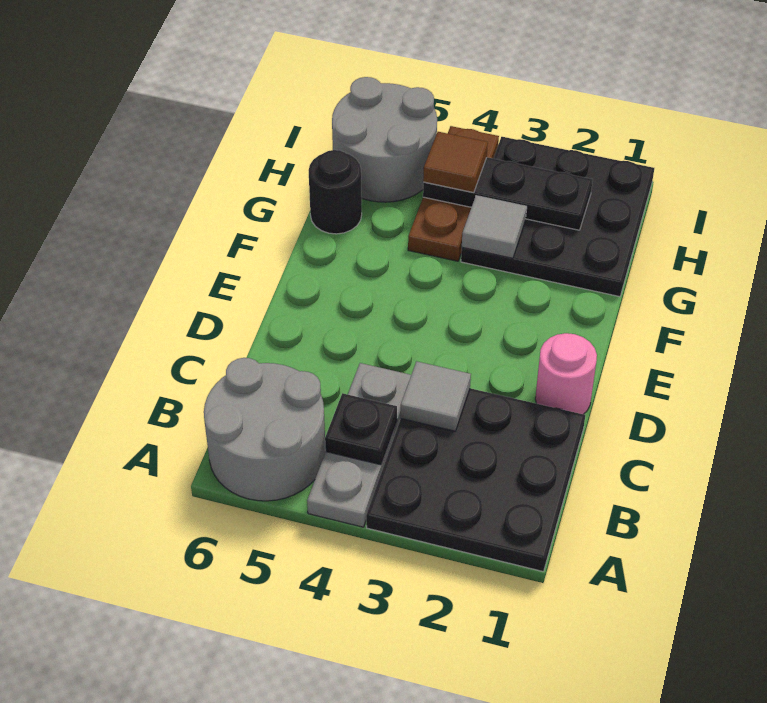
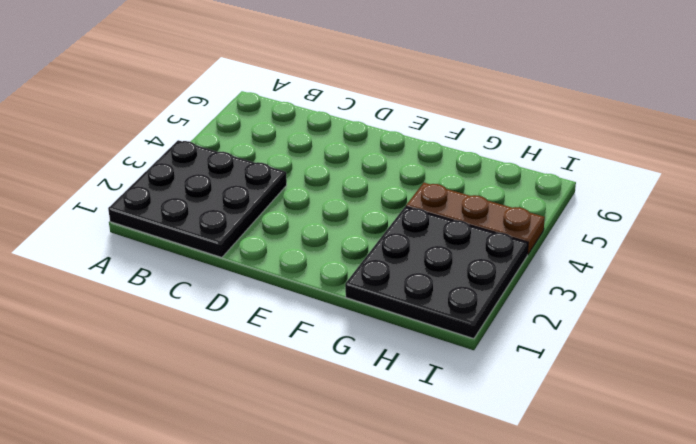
none -> grey 1x3 plate [307,363,411,527]
none -> grey 2x2 round brick [204,358,326,501]
none -> pink 1x1 round brick [535,333,597,414]

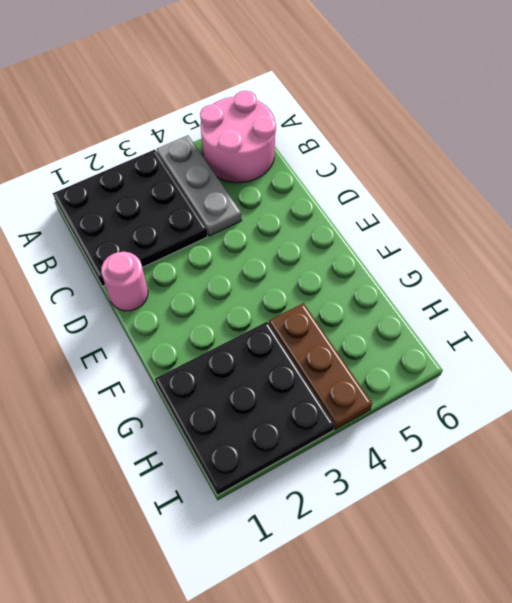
pink 2x2 round brick [200,91,276,183] -> grey 2x2 round brick [204,358,326,501]
none -> black 1x1 round brick [309,150,362,234]
none -> grey 2x2 round brick [332,77,437,202]
none -> black 1x1 plate [325,393,397,465]

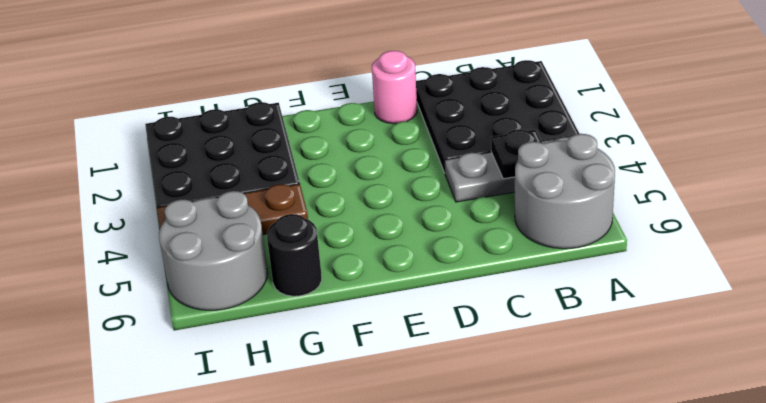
none -> grey 1x1 tile [401,361,471,431]
none -> grey 1x1 tile [462,196,527,258]
none -> black 1x3 plate [423,157,593,230]

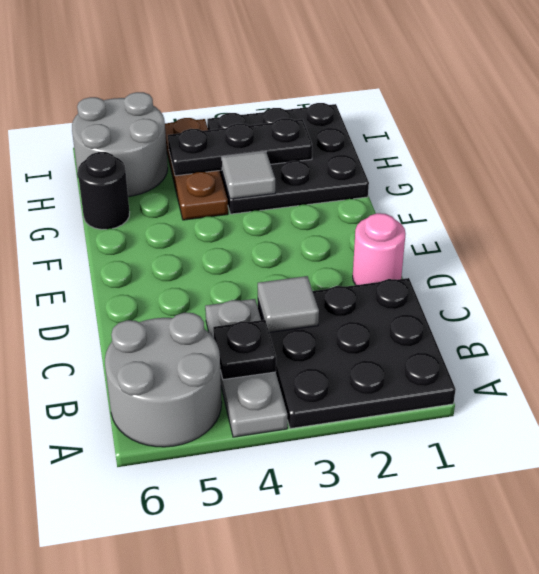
none -> brown 1x1 tile [423,132,488,193]

